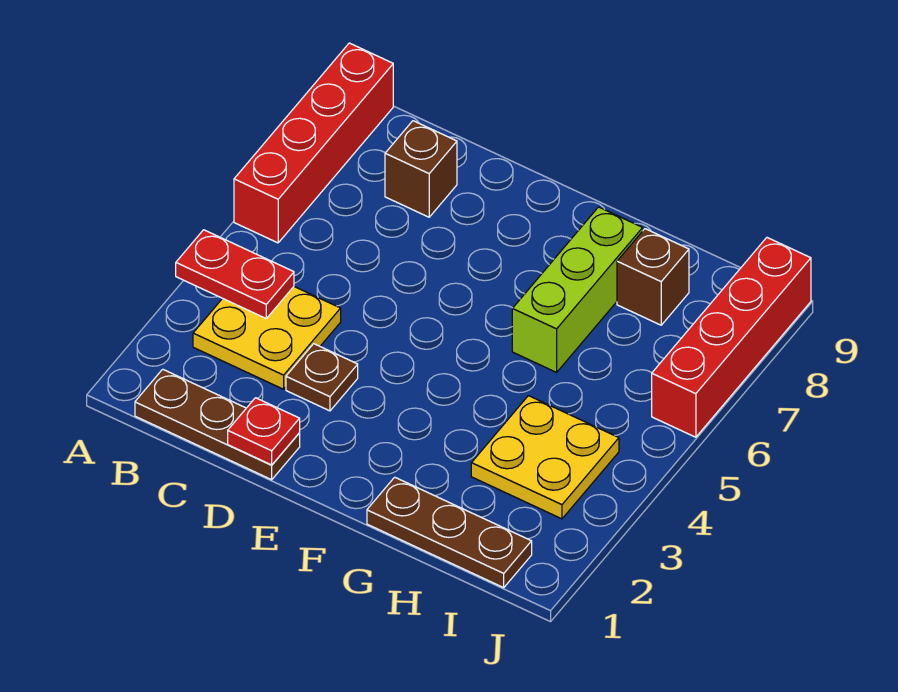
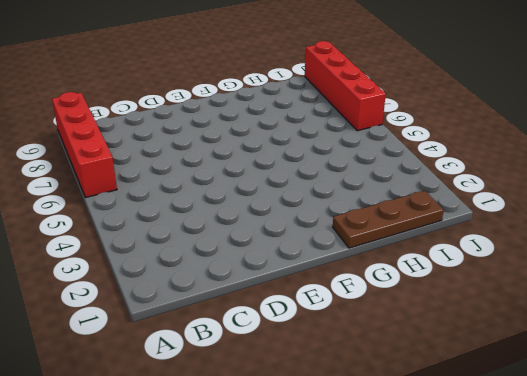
none -> brown 1x3 plate [135,369,300,480]
none -> yellow 2x2 plate [193,287,341,389]
none -> brown 1x1 brick [385,121,457,217]

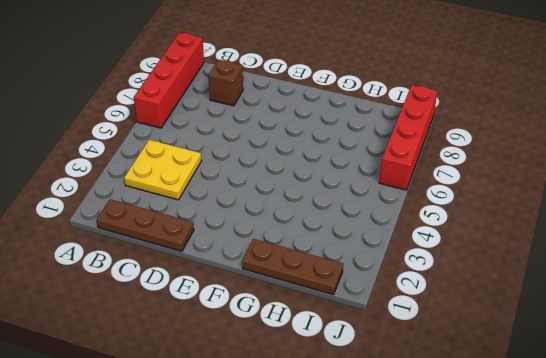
none -> brown 1x1 plate [286,344,358,411]
none -> lime 1x3 brick [512,207,643,372]
none -> yellow 2x2 plate [471,396,619,519]

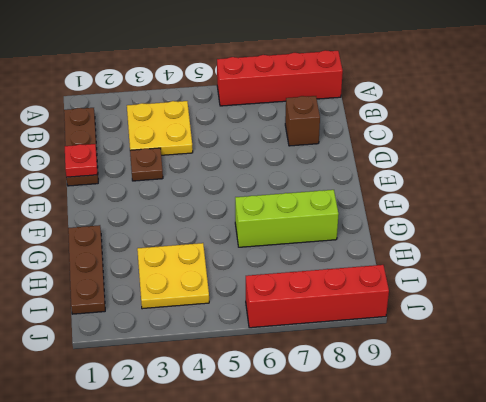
none -> brown 1x1 brick [617,229,689,325]
none -> red 1x2 plate [176,230,294,318]

